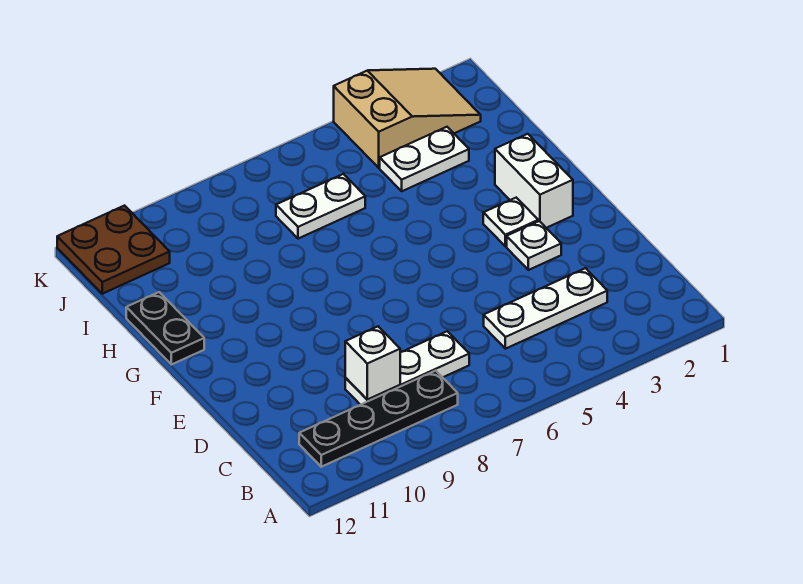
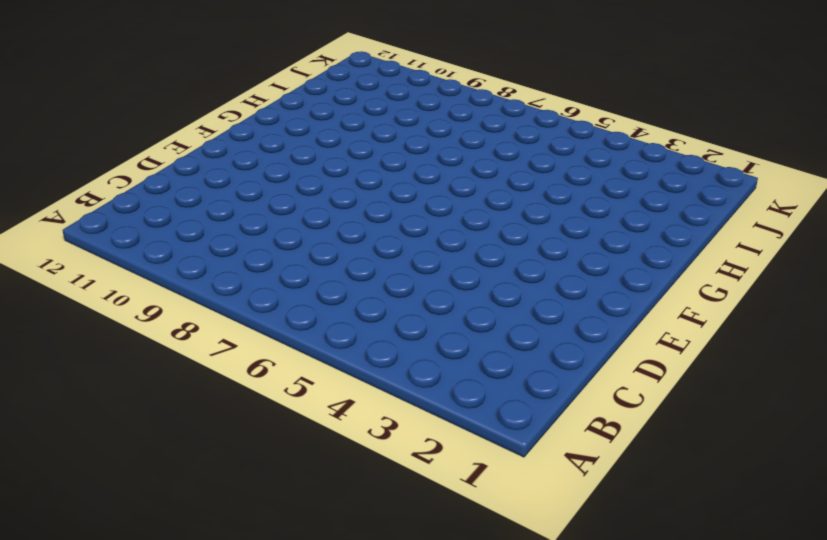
none -> black 1x4 plate [299,371,458,467]
none -> white 1x3 plate [484,268,607,349]
none -> white 1x3 plate [345,331,469,405]

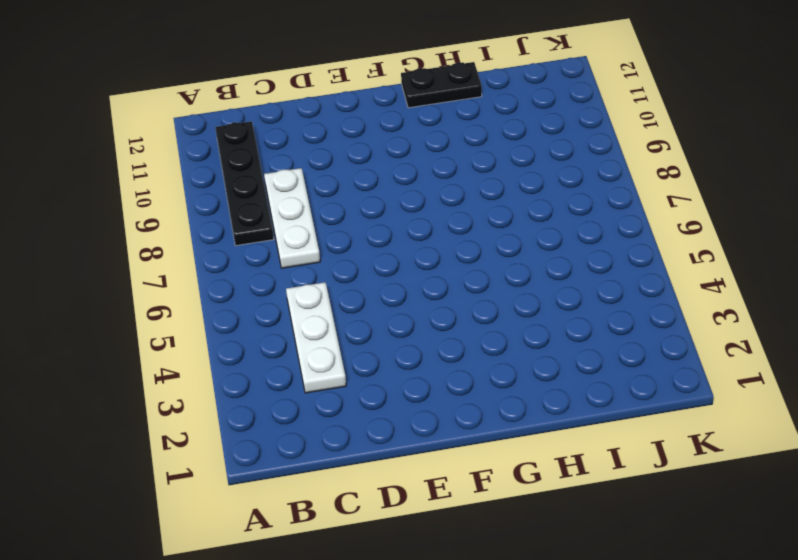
none -> white 1x1 plate [507,221,561,270]
none -> white 1x2 brick [495,134,573,228]
none -> white 1x1 plate [483,198,538,246]

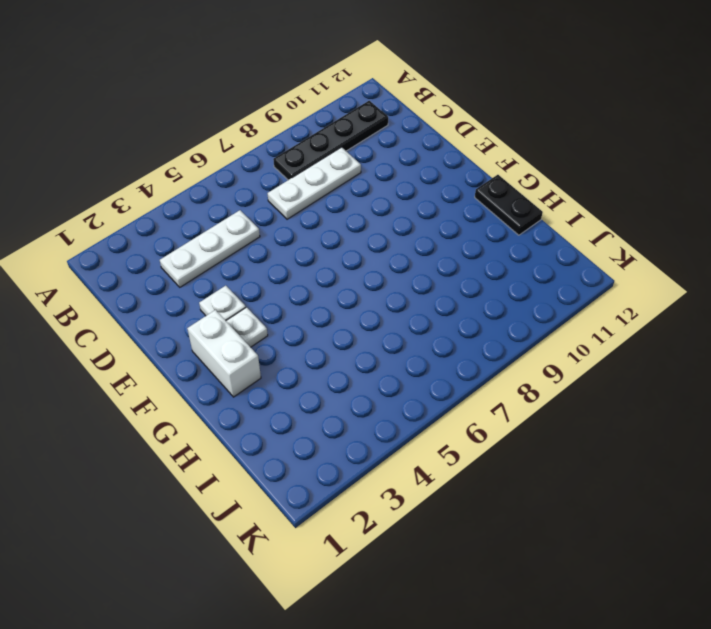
none -> white 1x2 plate [380,127,469,191]
none -> white 1x2 plate [276,174,365,239]
none -> tan 2x3 slope [334,69,481,168]

